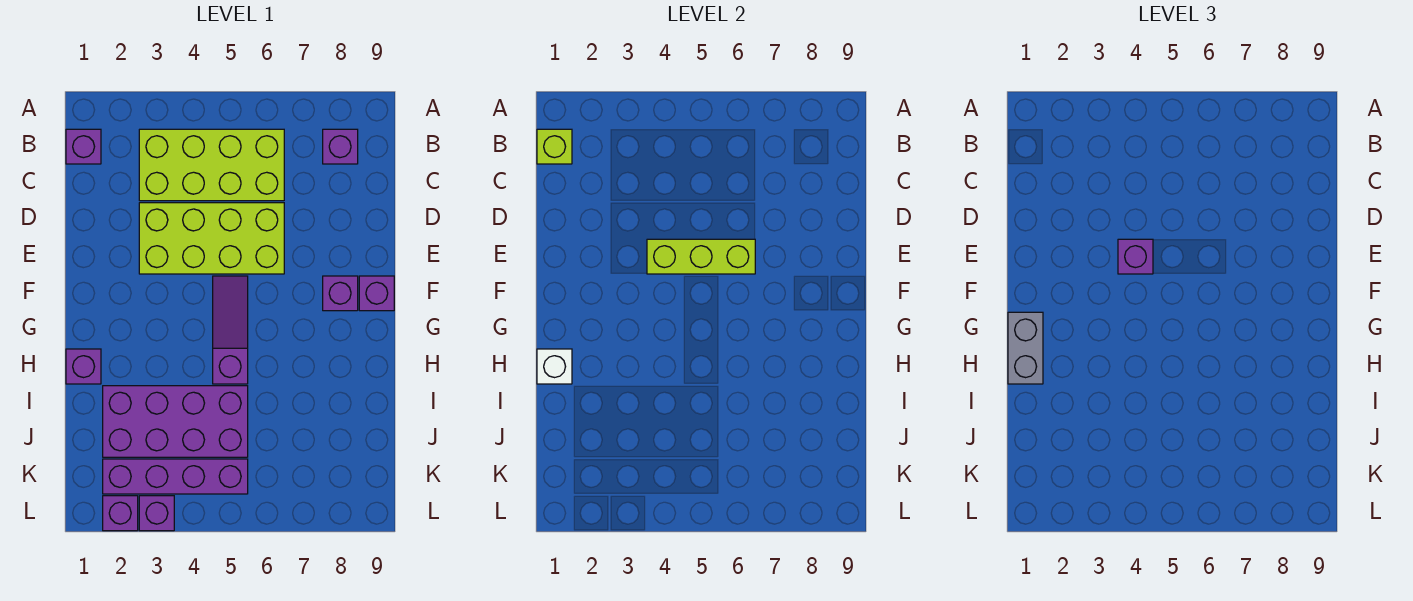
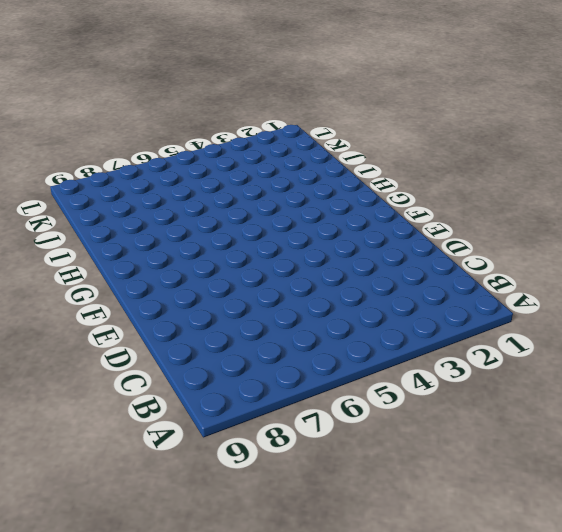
none -> purple 1x1 brick [66,129,101,164]
none -> lime 2x4 brick [139,129,284,201]
none -> purple 1x1 brick [323,129,358,164]

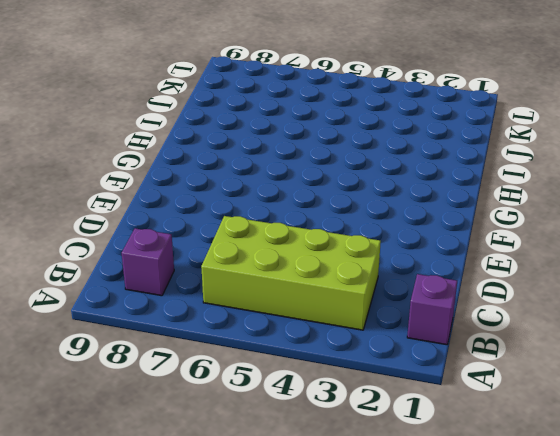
none -> lime 2x4 brick [139,203,284,274]
none -> purple 1x3 slope [213,276,248,384]
none -> purple 1x1 brick [323,276,358,311]

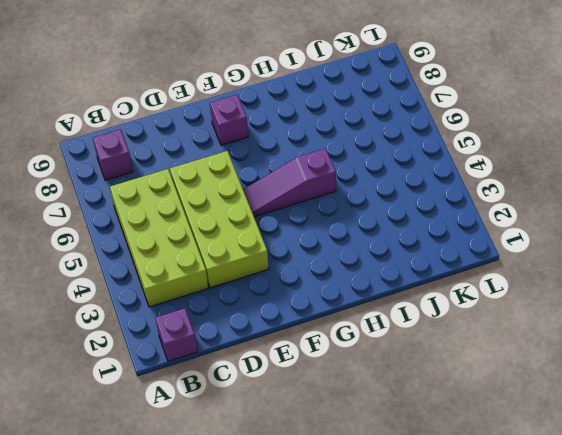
none -> purple 1x1 brick [359,276,394,311]
none -> purple 1x1 brick [66,349,101,384]
none -> purple 2x4 brick [103,386,248,457]

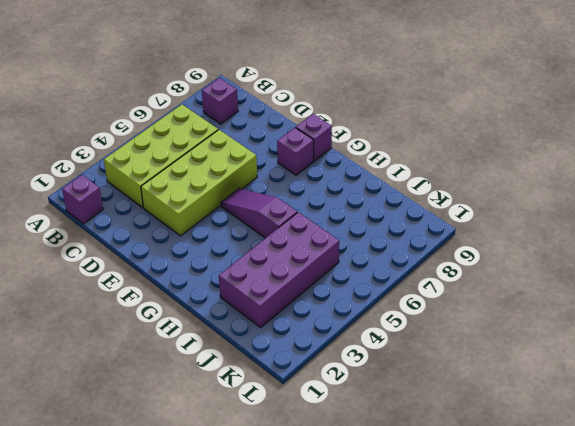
none -> purple 1x1 brick [66,349,101,384]
none -> purple 1x4 brick [103,459,248,494]
none -> purple 1x1 brick [103,496,138,531]

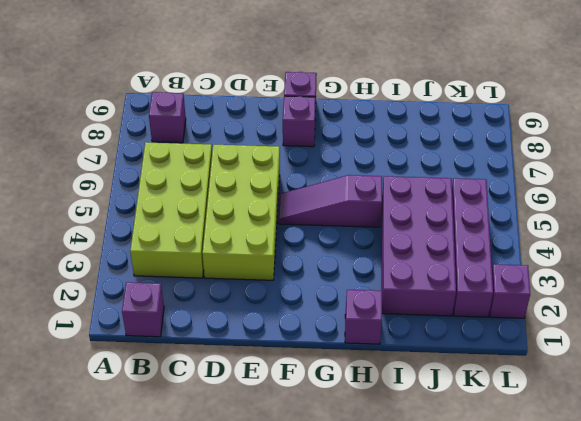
none -> purple 1x1 brick [139,496,174,531]
none -> lime 1x1 brick [537,129,572,164]
none -> lime 1x3 brick [647,239,755,274]

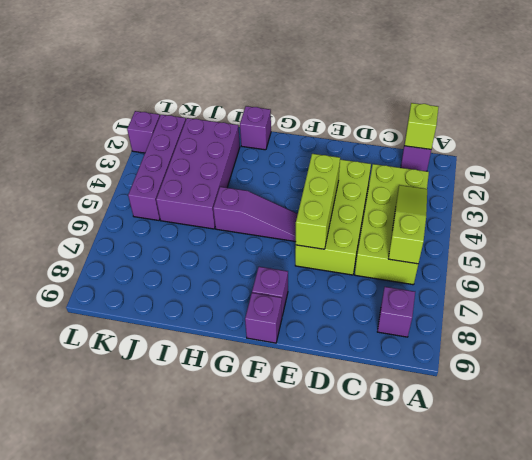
lime 1x3 slope [388,185,427,264] -> none
none -> purple 1x1 brick [139,496,174,531]
none -> white 1x1 brick [537,349,572,384]
none -> purple 1x1 brick [1118,239,1153,274]

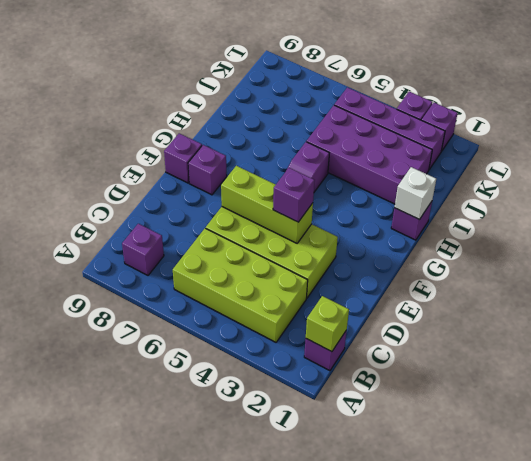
none -> grey 1x2 brick [1008,312,1043,384]

